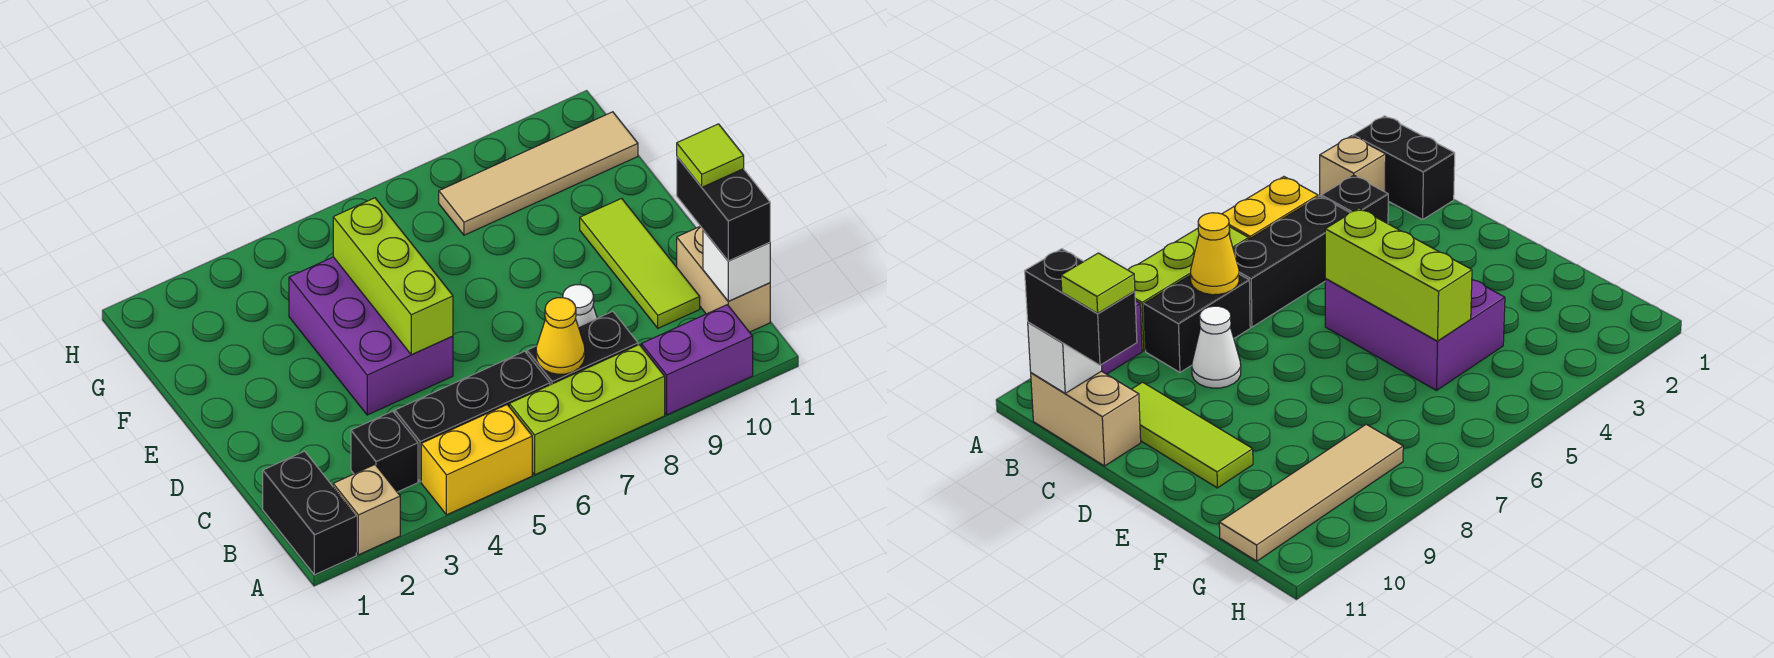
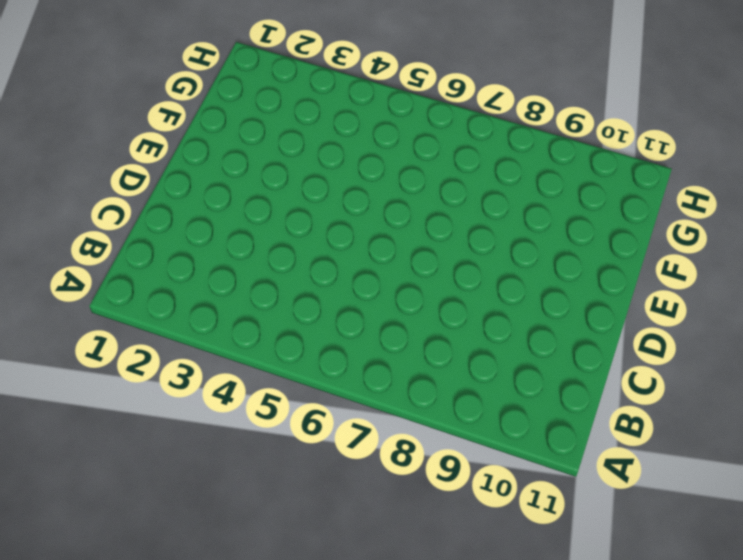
none -> black 1x2 brick [263,451,356,575]
none -> tan 1x1 brick [333,465,400,555]
none -> yellow 1x2 brick [421,405,532,515]

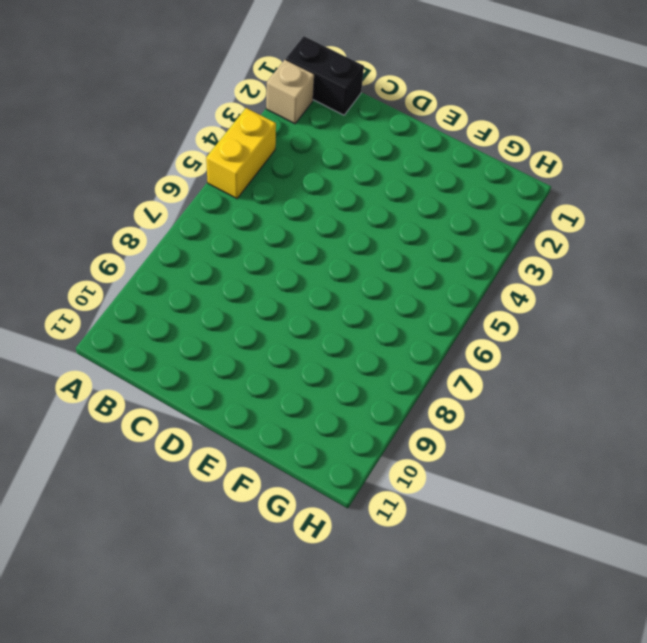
none -> lime 1x3 brick [509,345,665,475]
none -> purple 1x2 brick [641,305,753,415]
none -> black 1x1 brick [351,411,418,492]

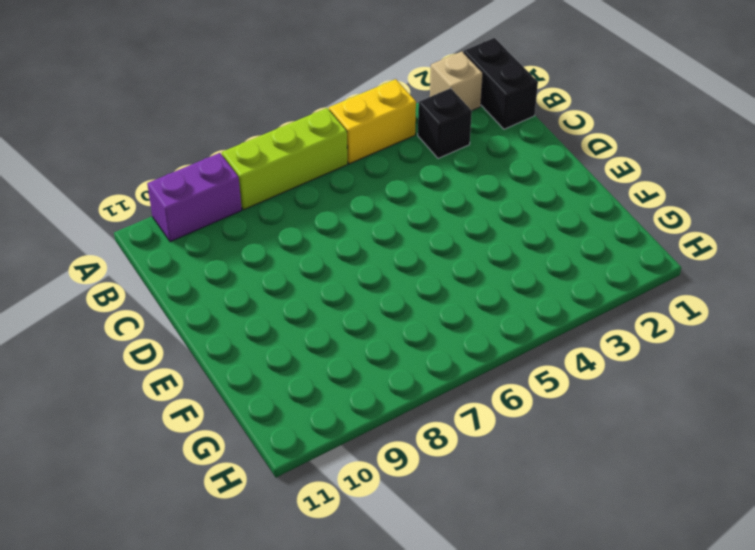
none -> black 1x3 brick [395,351,550,482]
none -> black 1x2 brick [527,311,638,385]
none -> tan 1x2 brick [677,226,770,332]

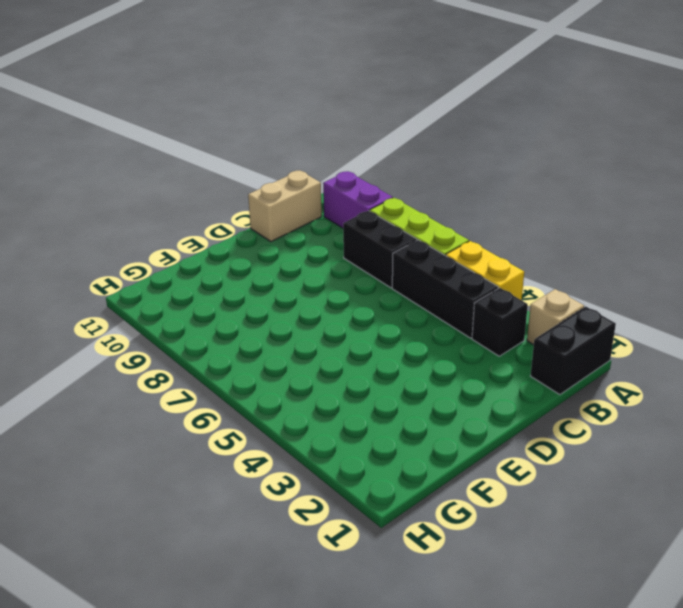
none -> white 1x1 cone [563,284,597,327]
none -> lime 1x3 tile [580,198,700,328]
none -> purple 2x3 brick [289,257,453,415]

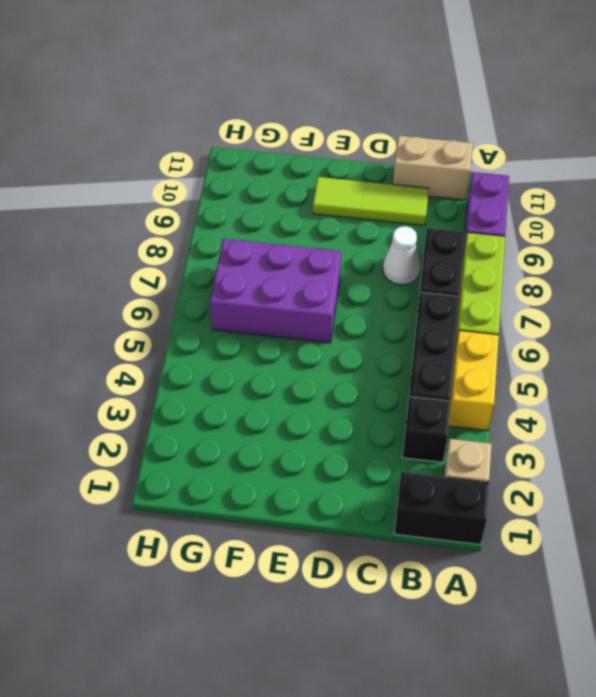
purple 2x3 brick [210,239,341,343] -> purple 2x3 brick moved to [289,257,453,415]
none -> tan 1x4 tile [439,112,638,235]
none -> yellow 1x1 cone [536,298,585,374]
none -> white 1x1 brick [703,230,770,301]

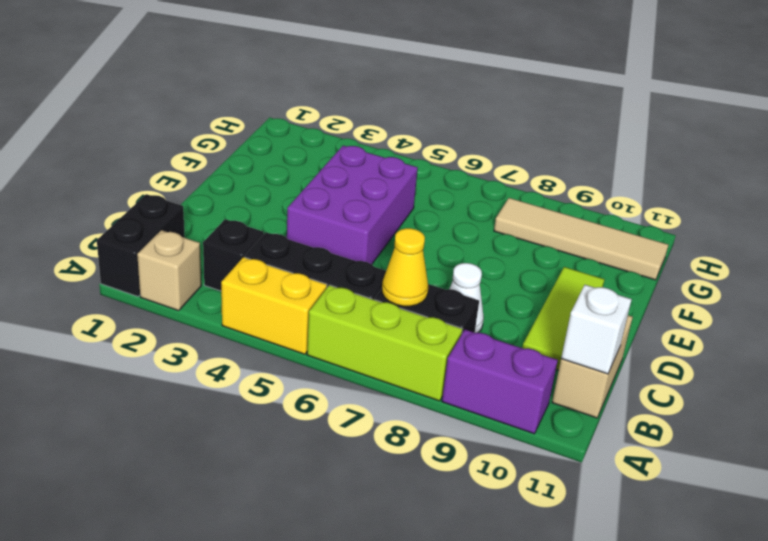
none -> lime 1x3 brick [333,198,453,355]
none -> black 1x2 brick [677,157,770,261]
none -> lime 1x1 tile [677,124,744,187]

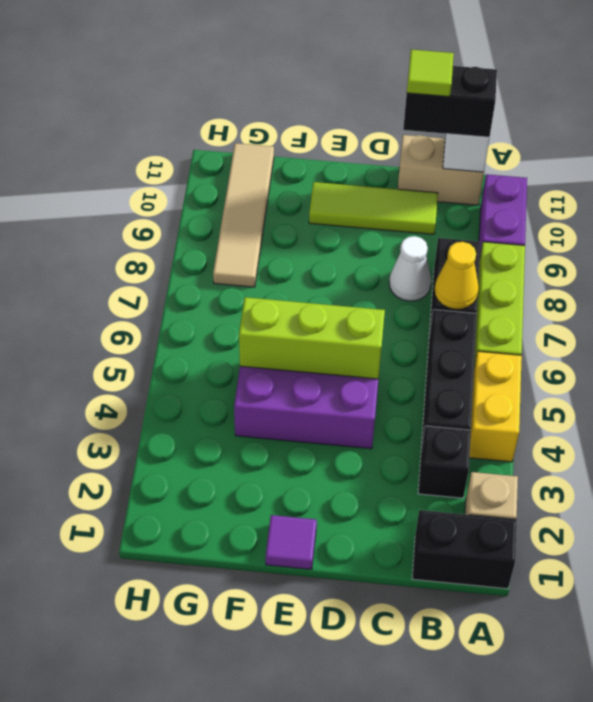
purple 1x1 tile [266,515,317,569] -> none

